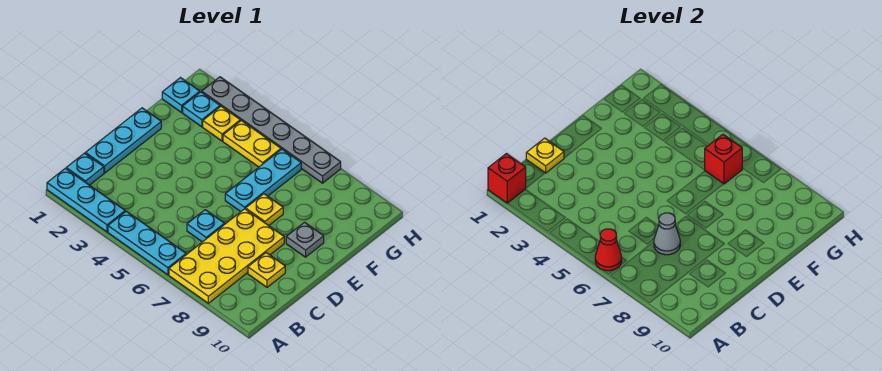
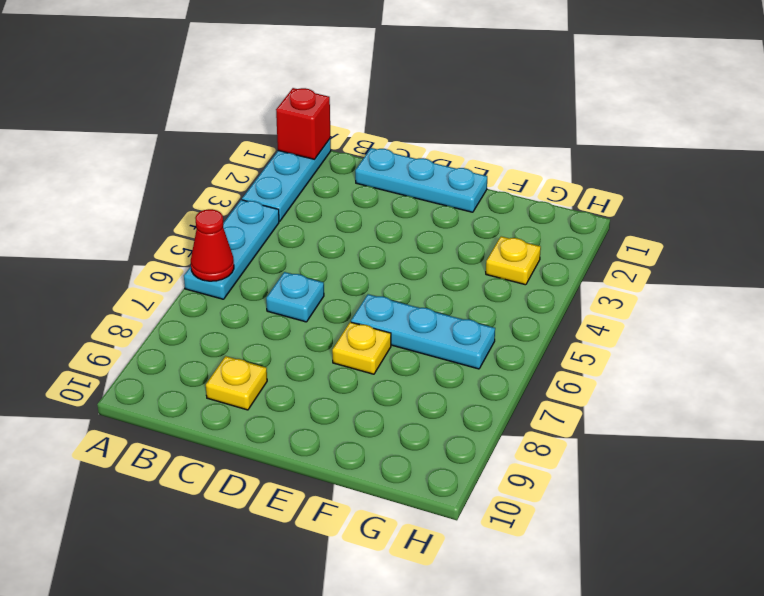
none -> yellow 2x4 plate [169,209,284,303]
none -> cyan 1x1 plate [66,153,104,185]
none -> grey 1x1 plate [286,222,324,257]

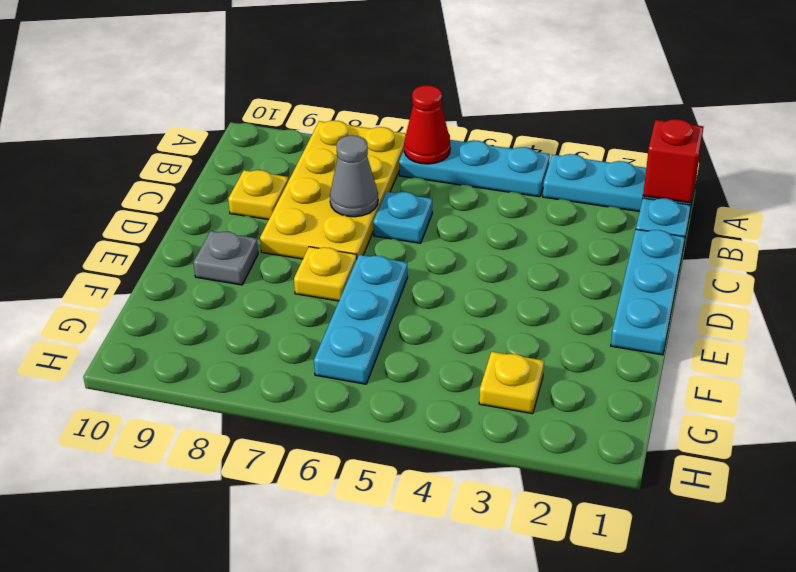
none -> cyan 1x1 plate [162,78,200,112]
none -> cyan 1x1 plate [183,92,220,127]
none -> yellow 1x2 plate [223,121,281,167]

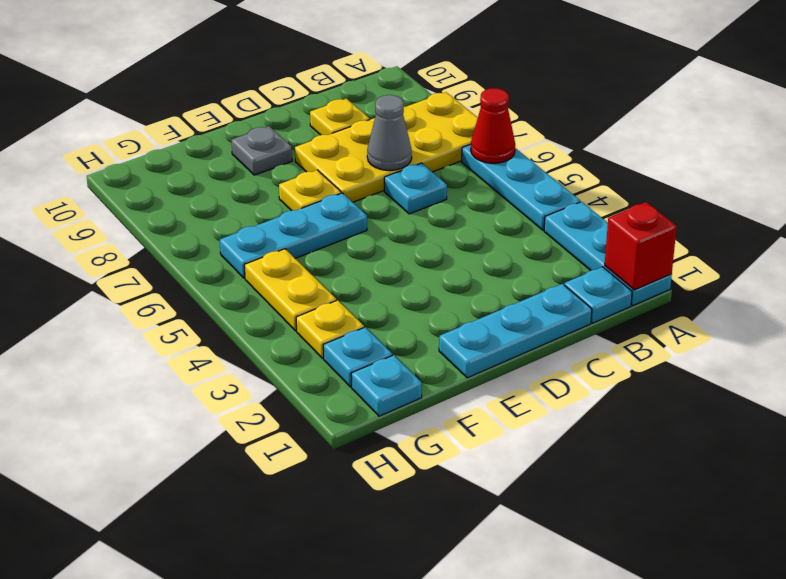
none -> grey 1x6 plate [202,77,341,183]
none -> yellow 1x1 plate [526,138,564,173]
none -> red 1x1 brick [705,134,742,184]

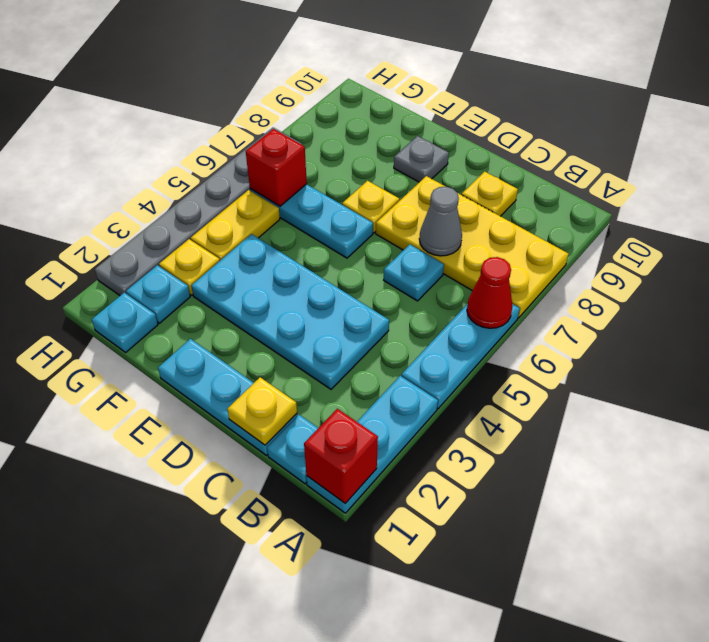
cyan 2x4 plate [191,234,389,389] -> none

